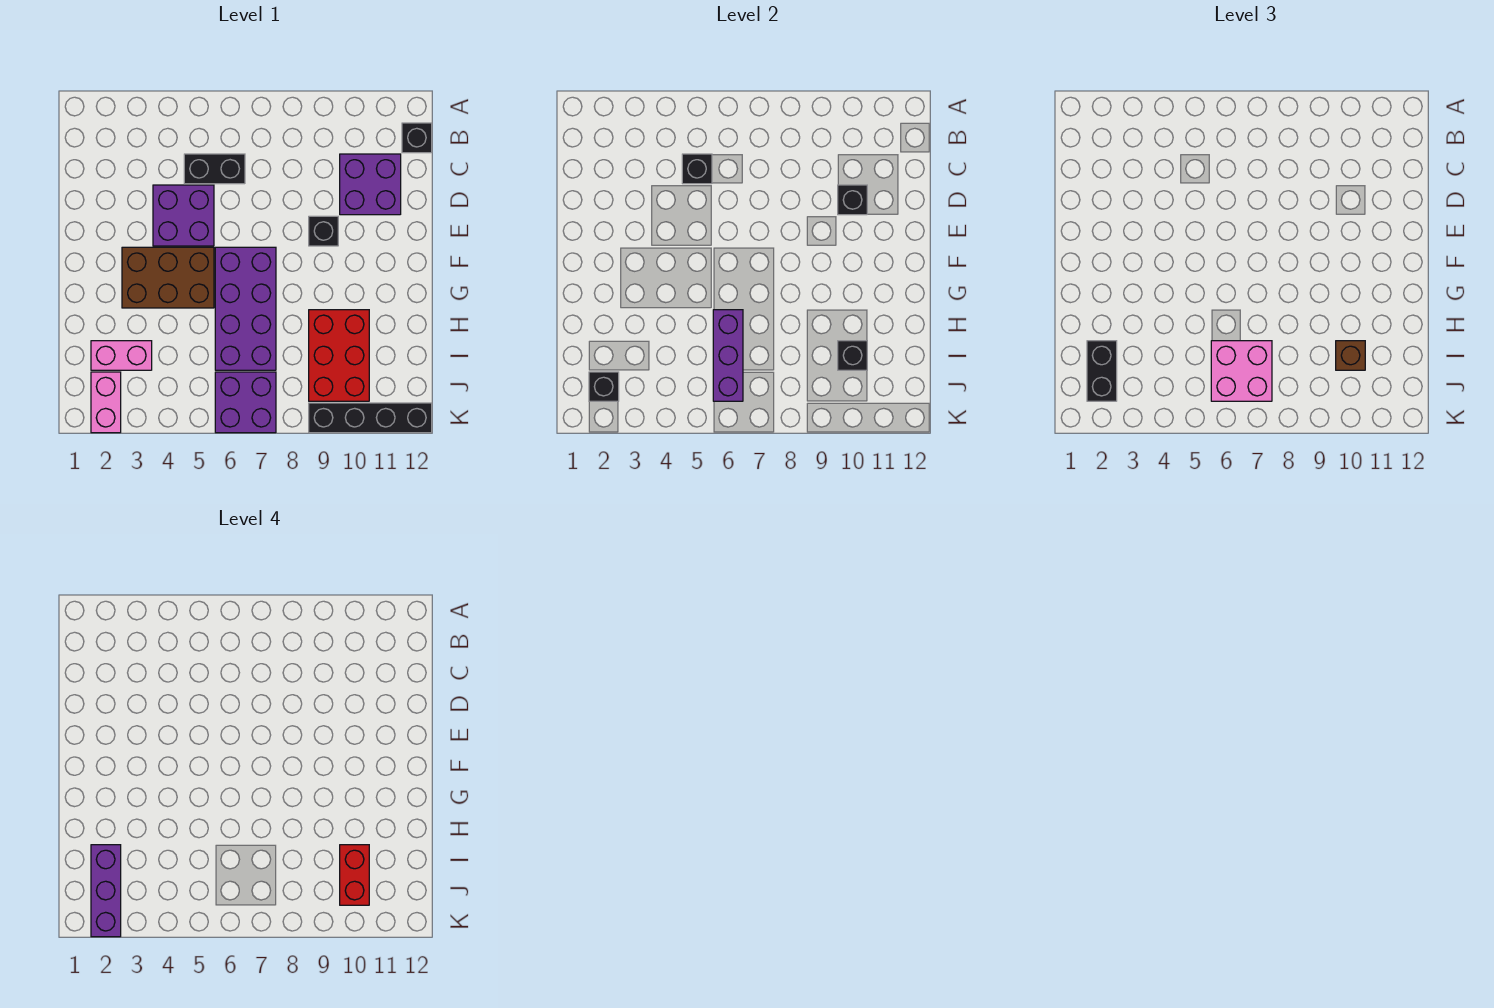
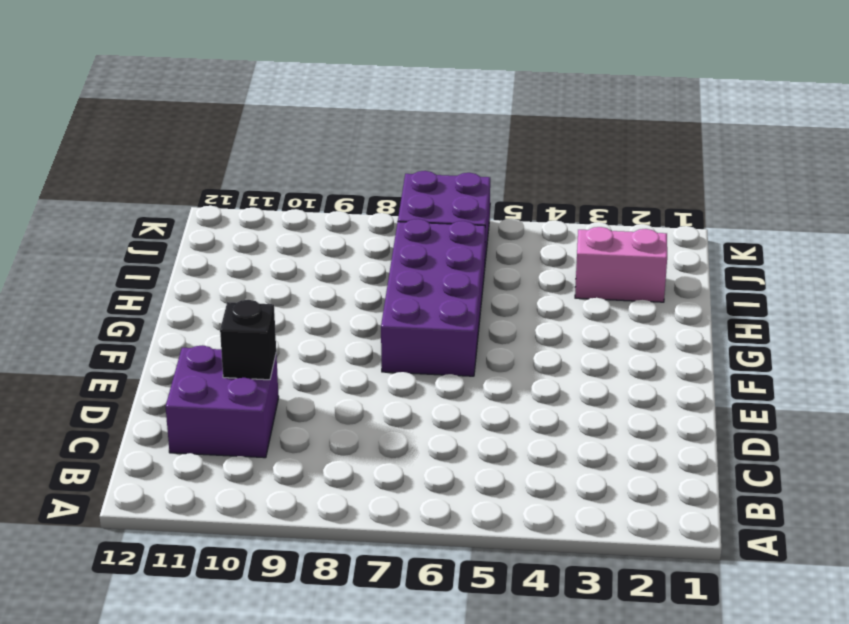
none -> black 1x1 brick [402,123,432,153]
none -> black 1x2 brick [184,154,245,184]
none -> purple 2x2 brick [153,185,214,246]

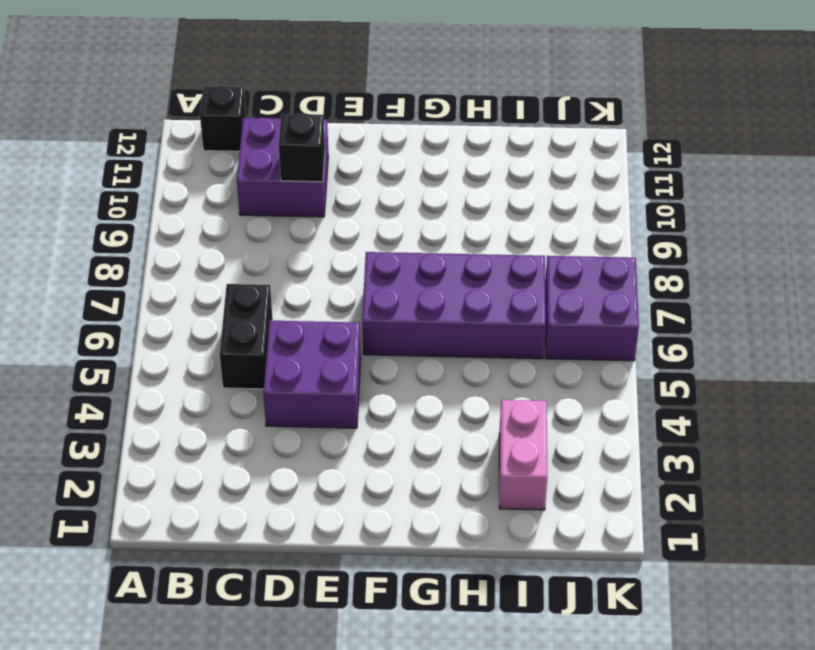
none -> black 1x1 brick [309,216,338,246]
none -> brown 2x3 brick [122,247,214,308]
none -> red 2x3 brick [309,310,369,401]

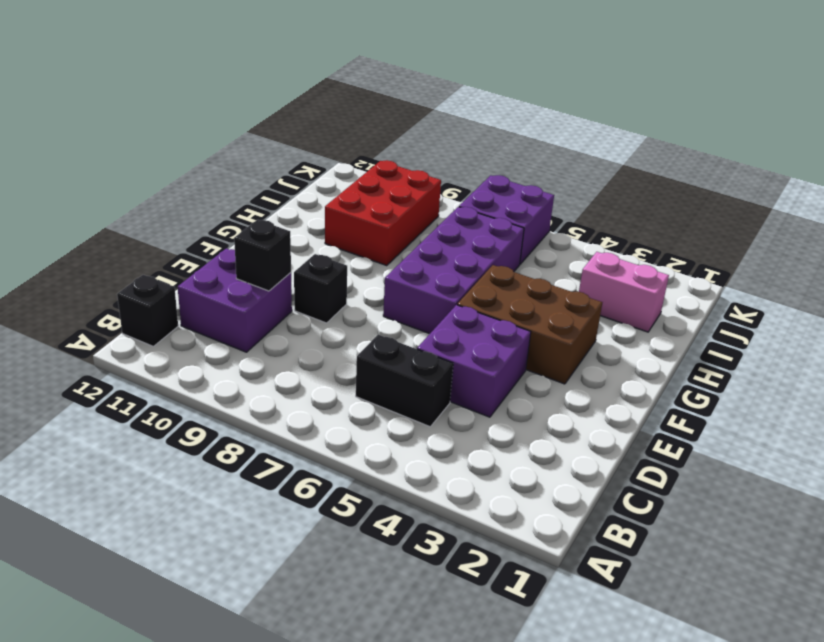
none -> pink 1x2 brick [91,372,121,433]
none -> black 1x4 brick [309,403,432,433]
none -> black 1x1 brick [682,154,712,184]

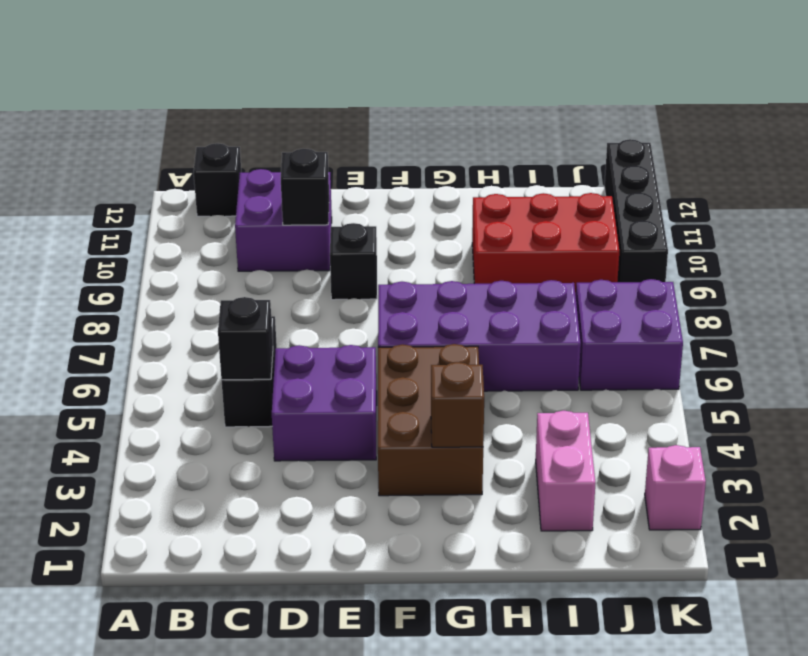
brown 1x1 brick [431,362,484,447] -> brown 1x1 brick moved to [1336,341,1365,370]
pink 1x1 brick [645,445,706,530] -> pink 1x2 brick [91,372,121,433]
none -> purple 1x3 brick [713,310,743,401]
none -> black 1x1 brick [838,341,867,370]
none -> black 1x1 brick [589,372,619,401]

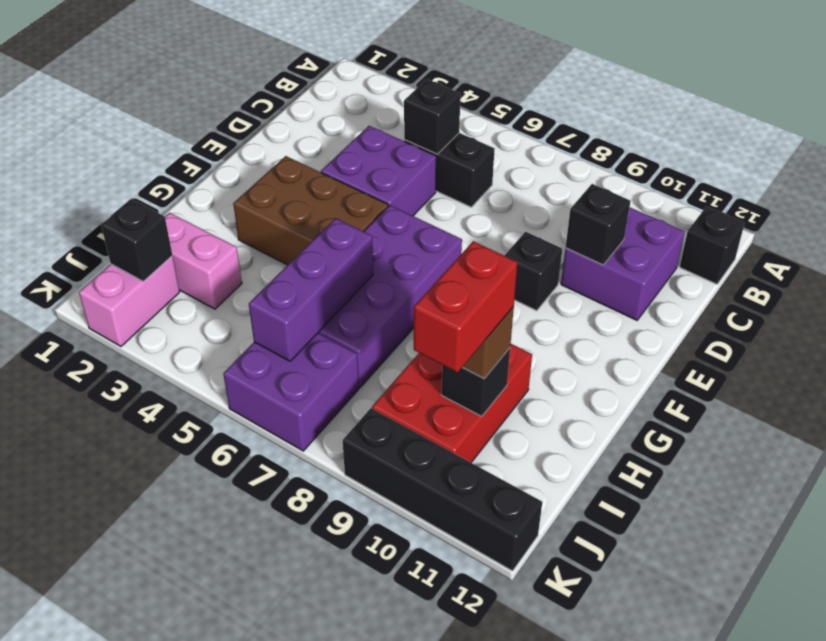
none -> black 1x2 brick [1087,341,1117,401]
none -> pink 2x2 brick [1211,341,1272,401]
none -> purple 1x3 brick [91,845,121,937]

